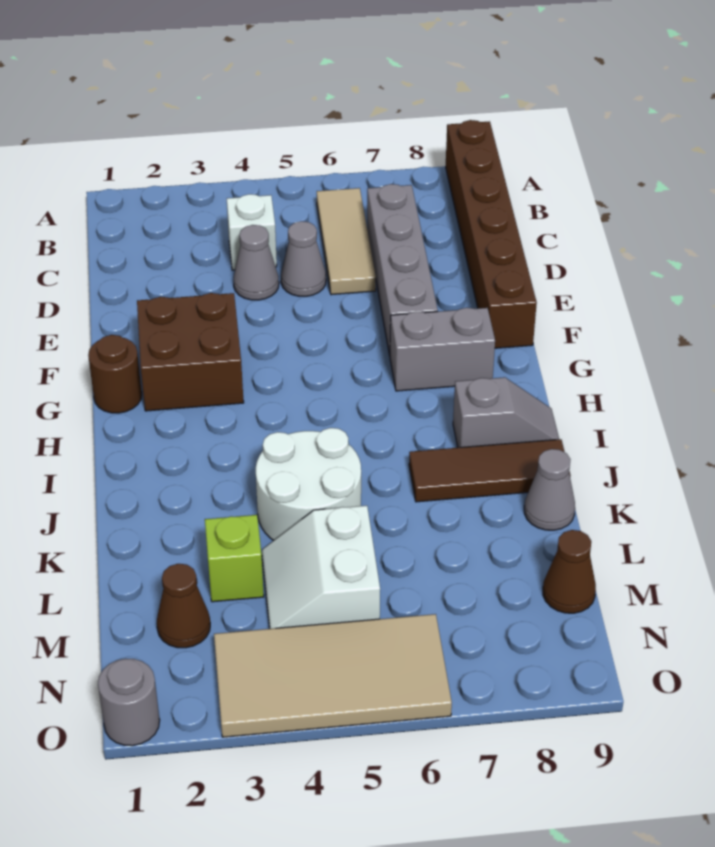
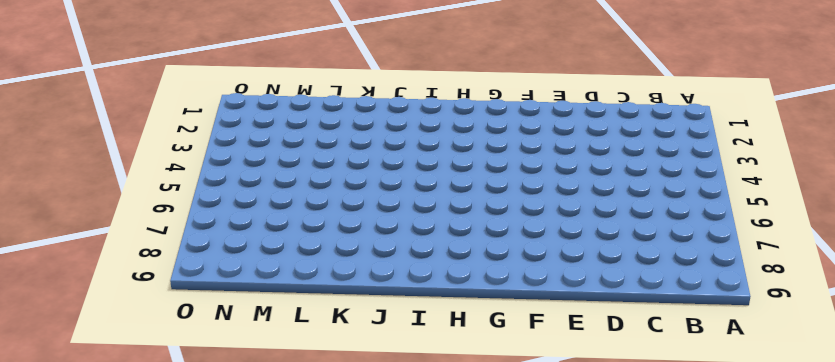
none -> brown 1x6 brick [446,120,537,348]
none -> tan 1x3 tile [317,188,376,295]
none -> white 1x1 brick [227,194,277,270]

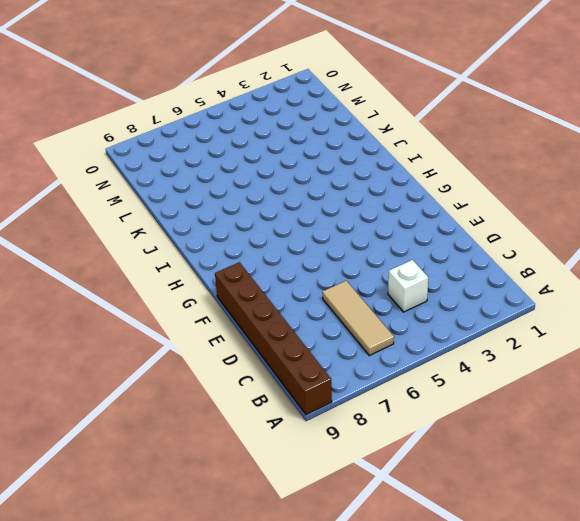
none -> grey 1x4 brick [367,184,438,355]
none -> grey 1x1 cone [233,225,279,300]
none -> grey 1x1 cone [281,221,326,296]

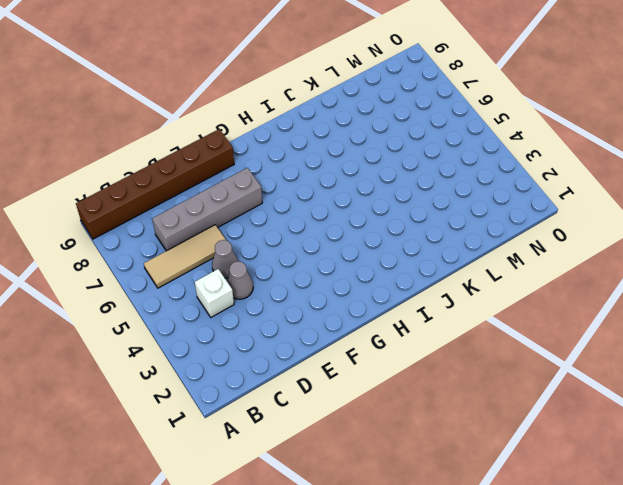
none -> brown 2x2 brick [137,293,244,411]
none -> brown 1x1 round brick [88,335,142,413]
none -> grey 1x2 brick [390,308,495,391]

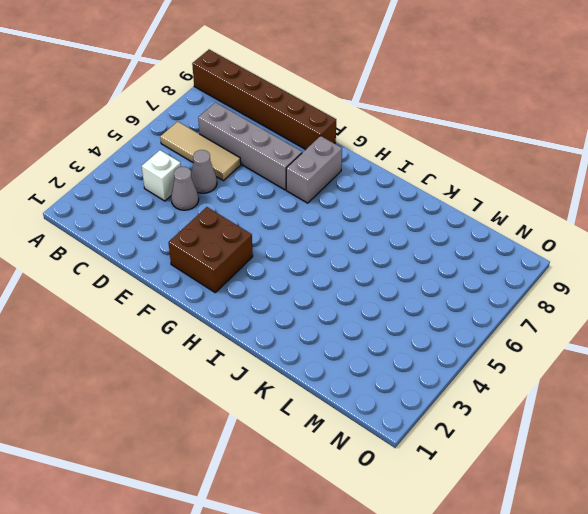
none -> brown 1x1 round brick [88,335,142,413]
none -> grey 1x2 slope [453,377,559,448]
none -> white 2x2 round brick [256,428,361,540]

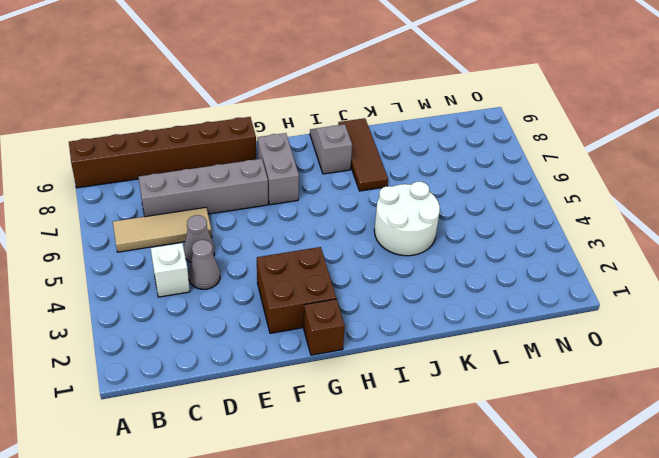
brown 1x1 brick [304,299,345,355] -> brown 1x1 round brick [88,335,142,413]
none -> grey 1x1 cone [524,449,575,530]
none -> lime 1x1 brick [205,515,264,602]
none -> white 2x2 slope [262,506,380,629]

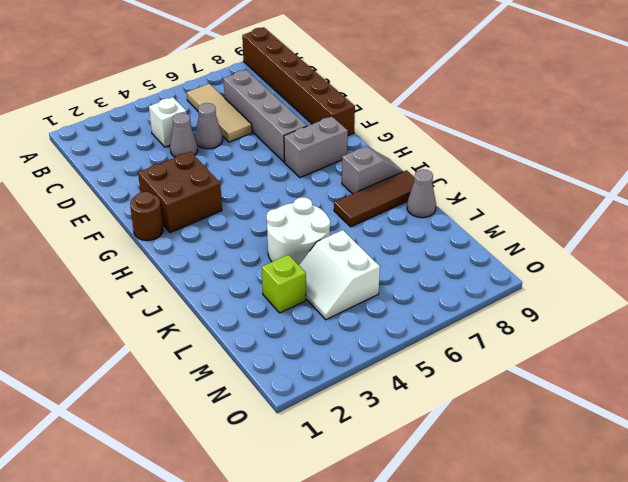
none -> brown 1x1 cone [157,564,210,648]
none -> brown 1x1 cone [543,530,596,613]
none -> tan 2x4 tile [214,614,452,737]

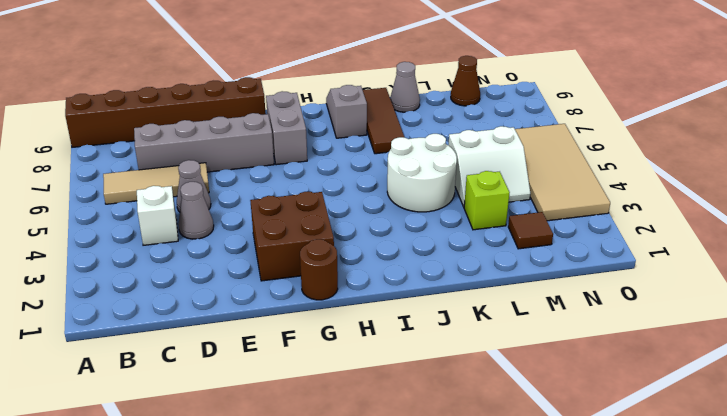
brown 1x1 tile [508,212,553,249] -> brown 1x1 cone [157,564,210,648]
none -> grey 1x1 round brick [98,658,160,746]

